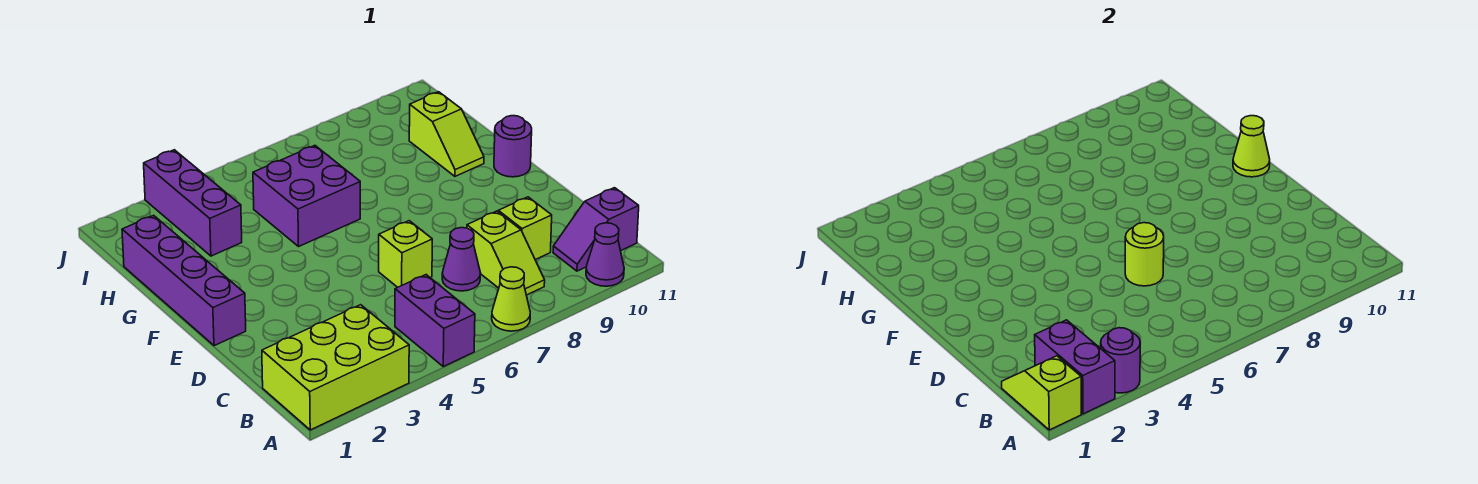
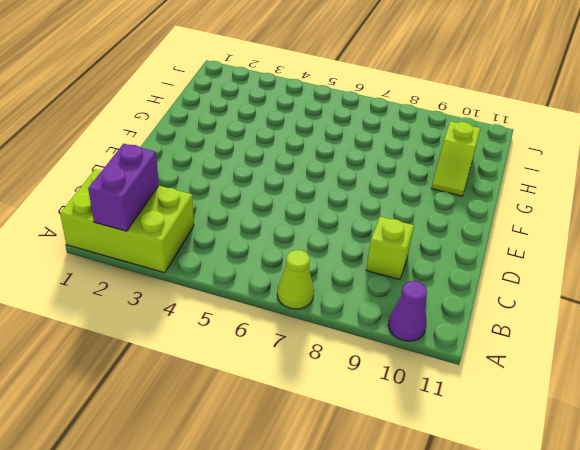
none -> purple 1x2 brick [395,275,475,367]
none -> lime 1x2 slope [467,211,545,295]
none -> purple 1x2 slope [553,188,639,271]

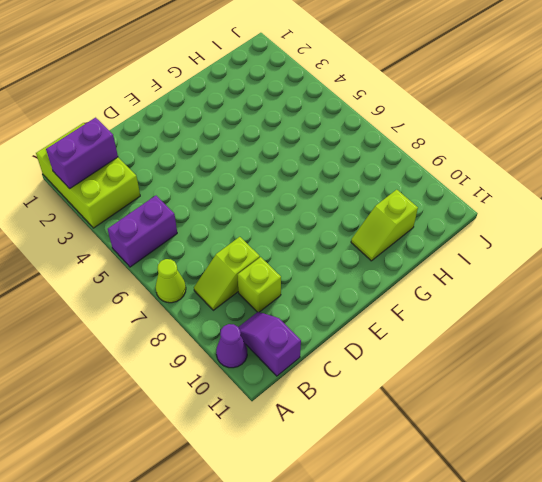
none -> purple 1x1 cone [442,228,480,291]
none -> lime 1x1 brick [379,221,432,287]
none -> purple 1x4 brick [122,215,246,346]

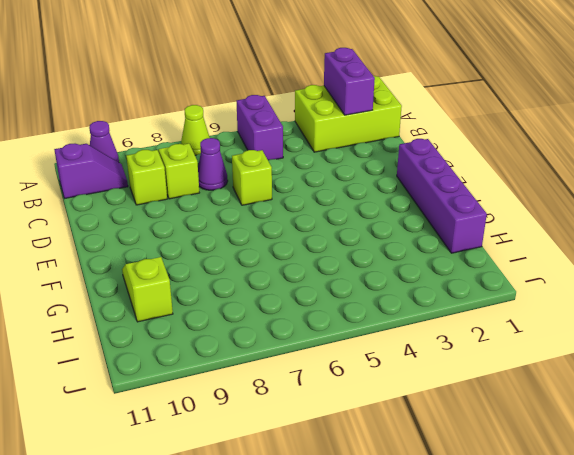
none -> purple 1x1 round brick [494,116,532,177]
none -> purple 2x2 brick [253,146,360,246]
none -> purple 1x3 brick [144,150,242,256]

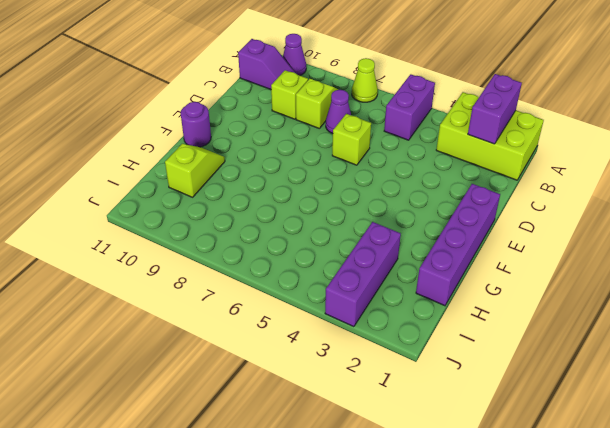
none -> purple 2x2 brick [253,146,360,246]
none -> lime 1x2 slope [1002,356,1081,430]
none -> purple 1x1 round brick [1101,328,1140,393]

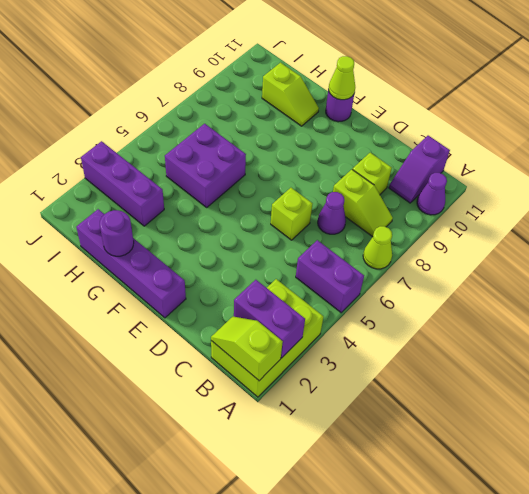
purple 1x1 round brick [100,210,134,256] -> purple 1x1 round brick moved to [1101,328,1140,393]
none -> lime 1x1 round brick [1125,223,1164,286]

